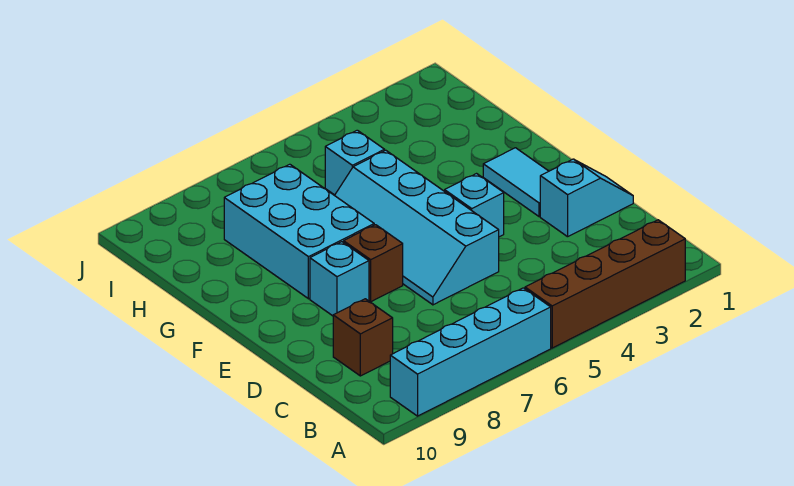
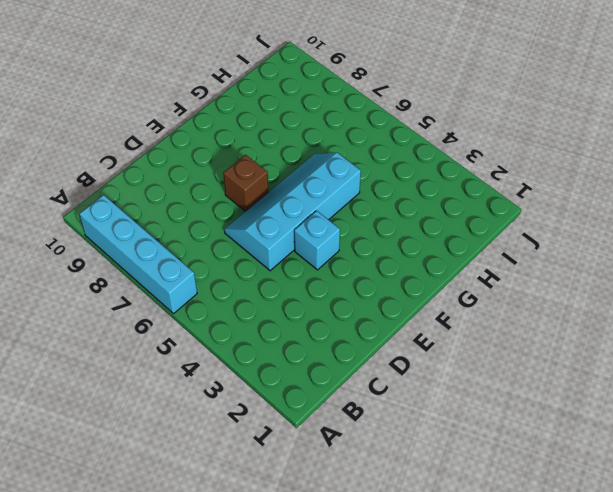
none -> brown 1x4 brick [525,220,685,348]
none -> brown 1x1 brick [333,299,393,376]

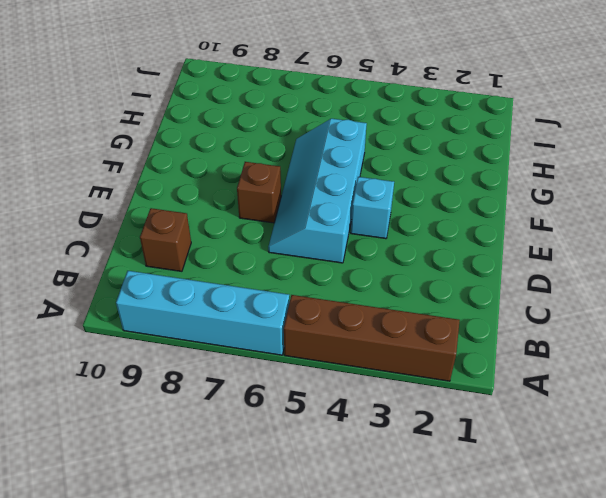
none -> cyan 1x2 slope [540,159,633,237]
none -> cyan 1x2 tile [483,148,549,217]

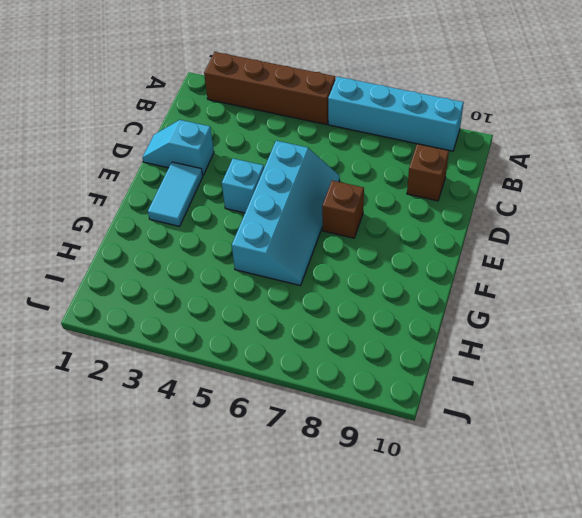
none -> cyan 1x1 brick [310,242,369,316]
none -> cyan 2x3 brick [224,164,374,299]

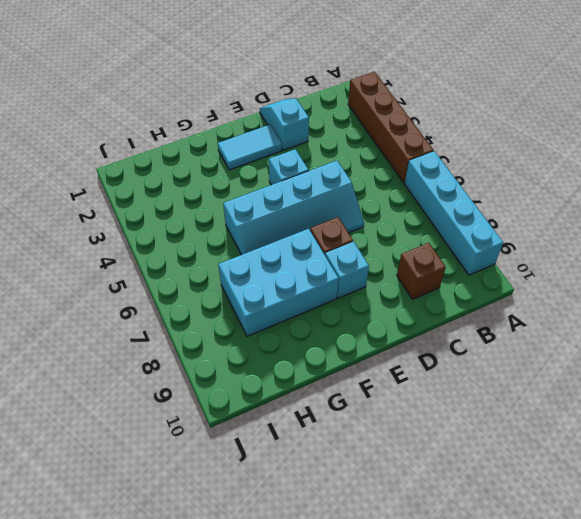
none -> cyan 1x1 brick [325,130,385,195]

